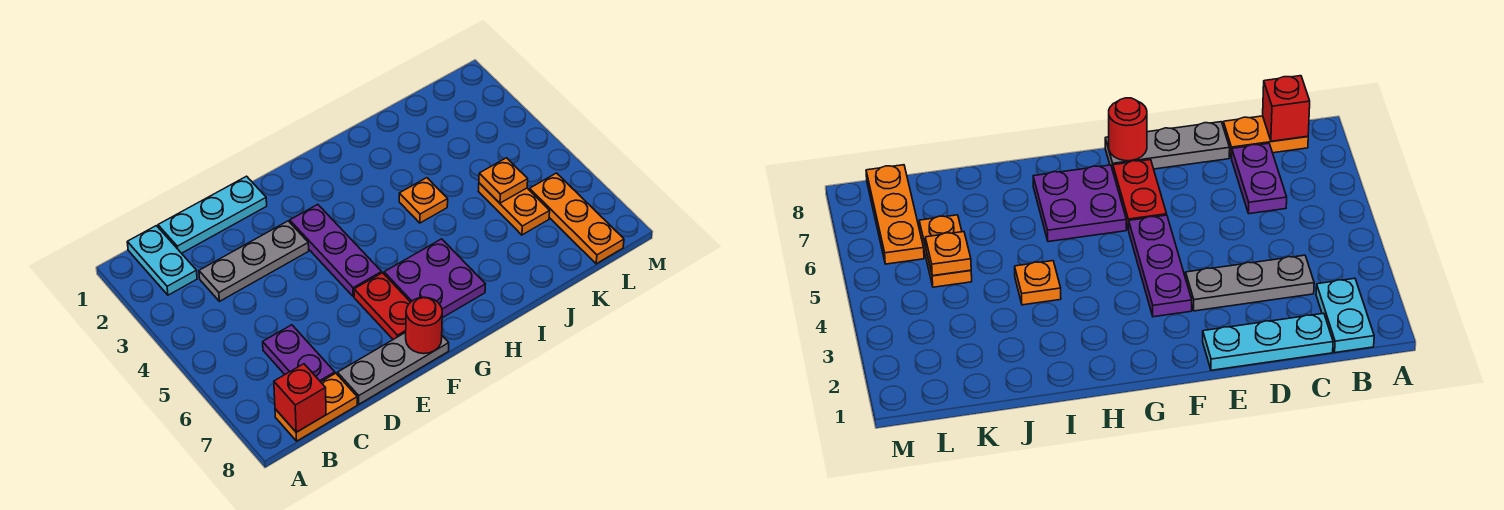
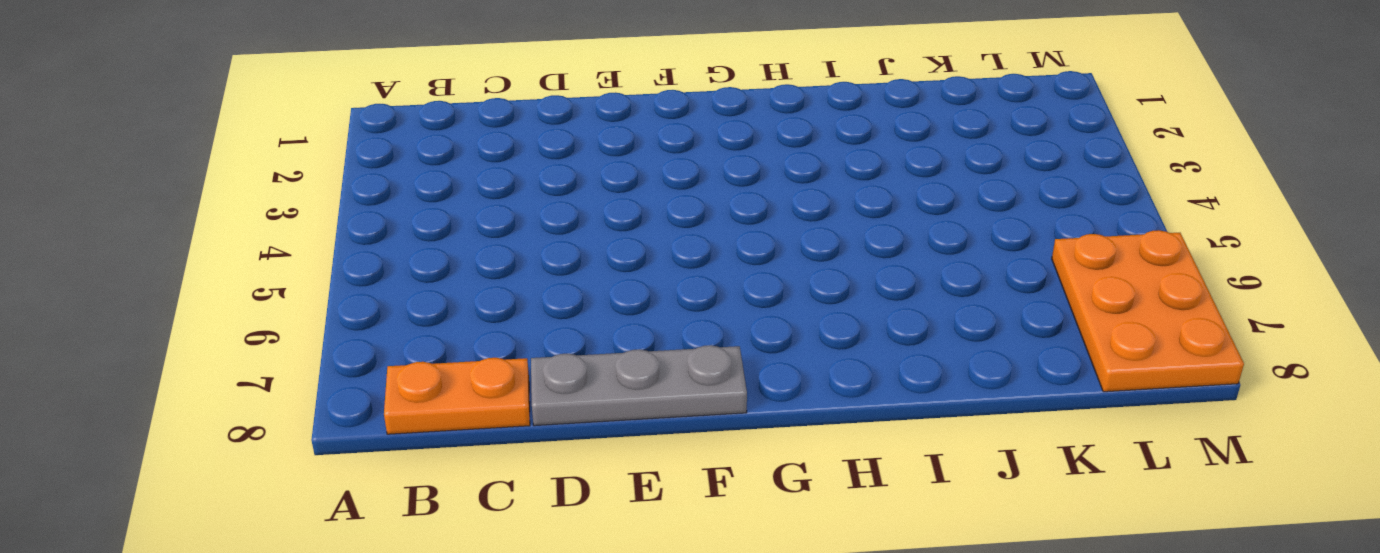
orange 2x3 plate [1052,230,1244,392] -> orange 1x3 plate [530,173,624,264]
none -> cyan 1x2 plate [127,226,197,295]
none -> cyan 1x3 plate [158,176,267,253]
none -> grey 1x3 plate [199,221,309,301]

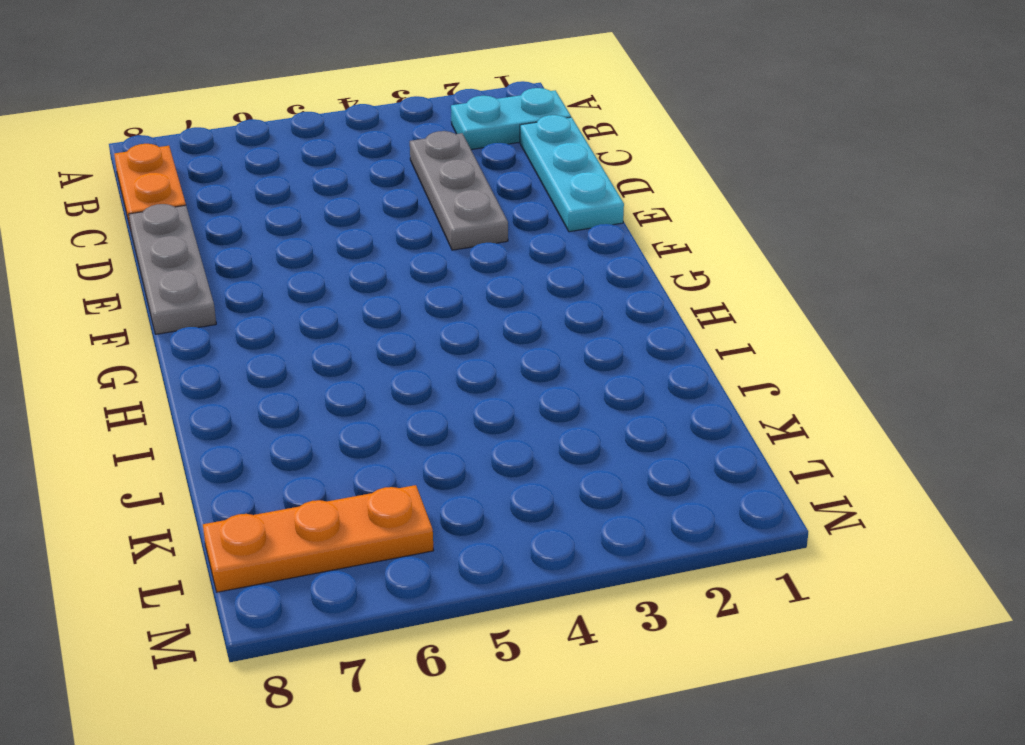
none -> purple 1x2 plate [263,325,335,382]
none -> purple 1x3 plate [290,204,382,296]
none -> red 1x2 plate [354,273,410,339]

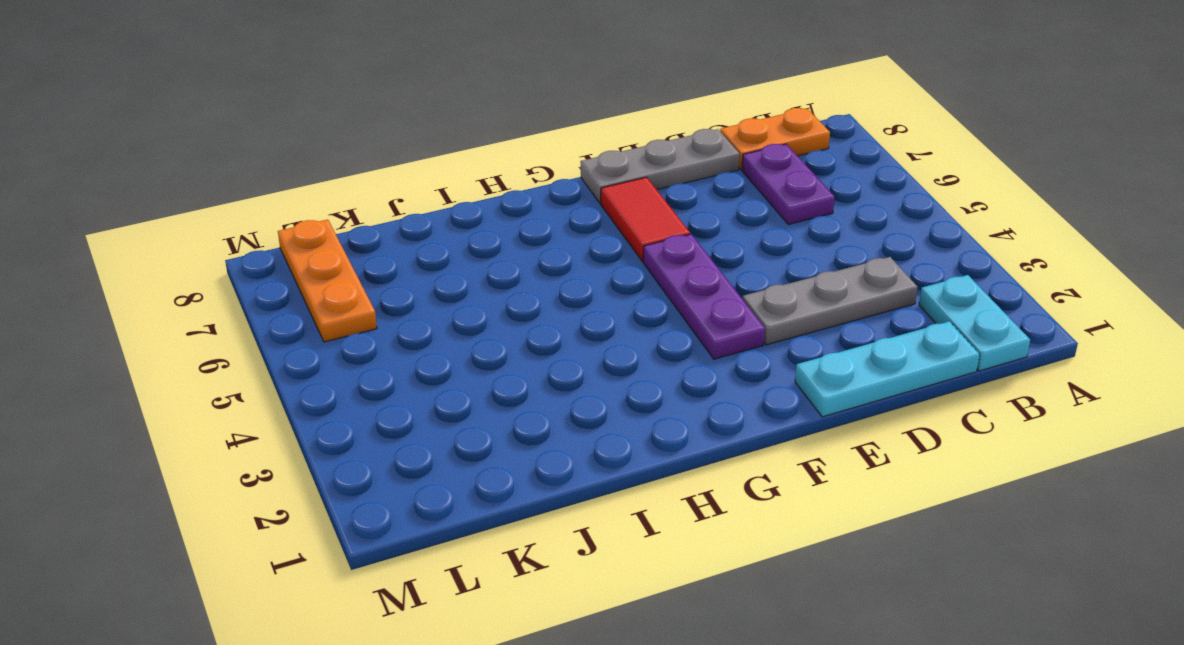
red 1x2 tile [601,177,690,261] -> red 1x2 plate [354,273,410,339]
none -> purple 2x2 plate [384,239,485,318]
none -> orange 1x1 plate [399,178,448,223]
none -> orange 1x2 plate [478,183,550,235]

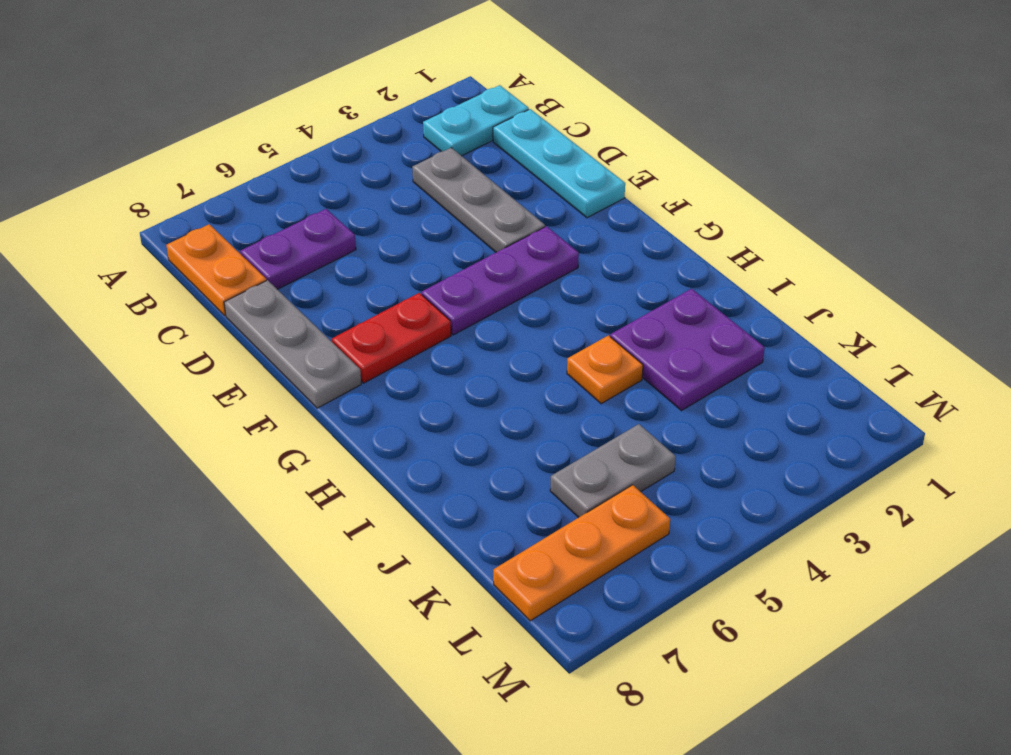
purple 2x2 plate [610,289,765,411] -> purple 2x2 plate moved to [384,239,485,318]
grey 1x2 plate [550,424,676,518] -> orange 1x2 plate [478,183,550,235]
none -> red 1x1 brick [274,364,326,432]
none -> red 1x1 round brick [406,297,442,354]
none -> orange 1x1 plate [479,158,528,203]

